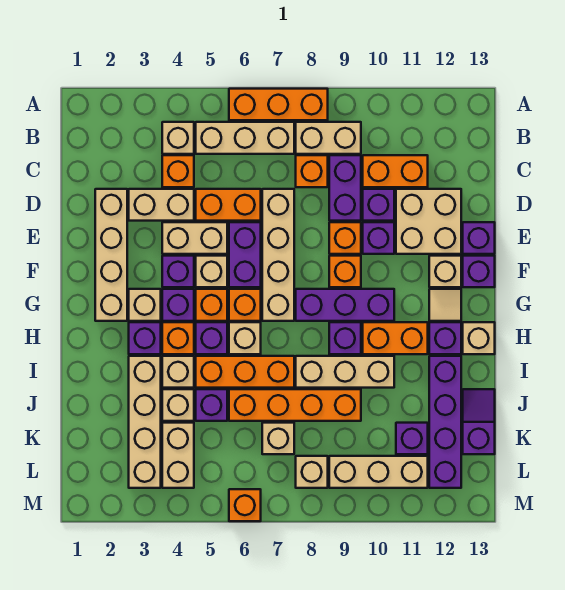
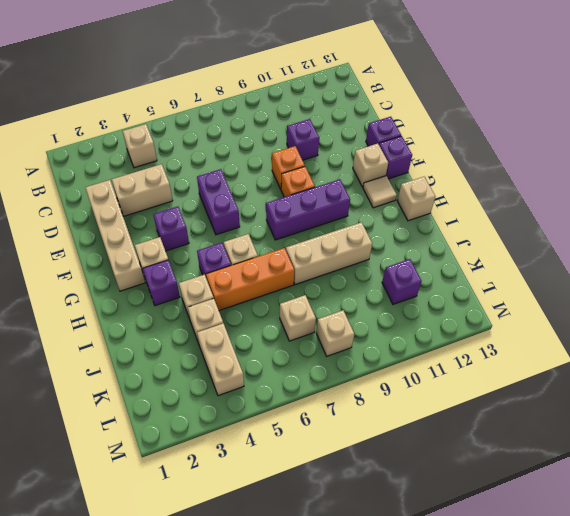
none -> orange 1x3 brick [229,89,328,120]
none -> tan 1x3 brick [196,122,294,154]
none -> tan 1x2 brick [296,122,361,154]
none -> orange 1x1 brick [162,155,194,187]

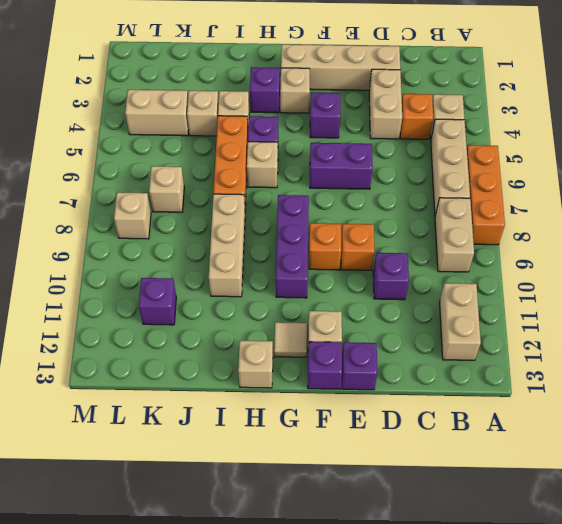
tan 1x2 brick [440,283,481,360] -> tan 1x2 brick moved to [162,222,227,254]
none -> orange 1x1 brick [296,155,328,187]
none -> purple 1x2 brick [329,155,361,221]
none -> orange 1x2 brick [363,155,428,187]
none -> orange 1x2 brick [196,189,261,221]

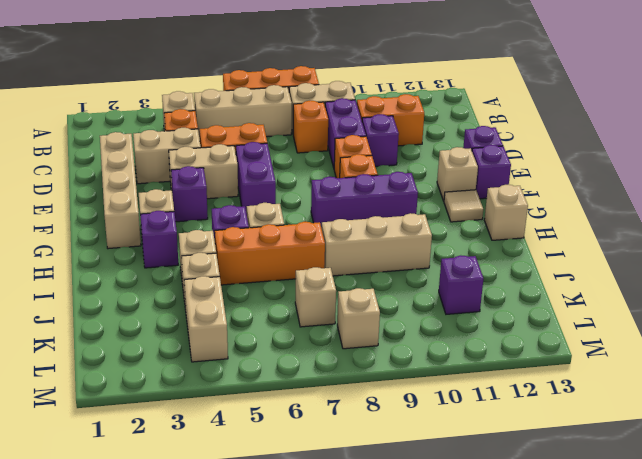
none -> tan 1x4 brick [262,189,294,321]
none -> tan 2x2 brick [396,189,461,254]
none -> purple 1x1 brick [363,222,394,254]
none -> tan 1x1 brick [196,256,227,287]

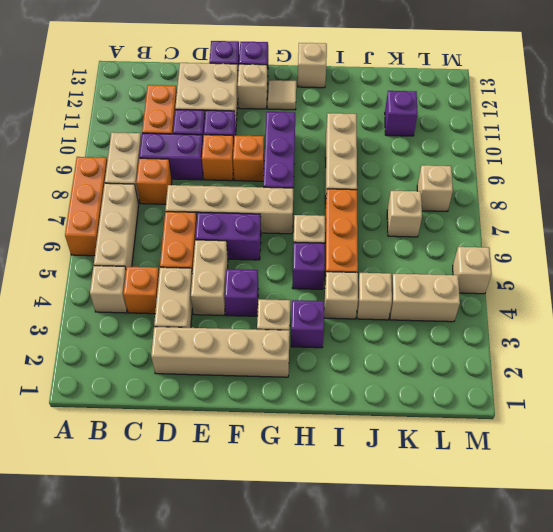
tan 1x1 brick [453,247,492,294] -> tan 1x1 brick moved to [196,256,227,287]
none -> purple 1x1 brick [162,289,194,321]
none -> orange 1x1 brick [196,289,227,321]
none -> orange 1x1 brick [229,289,261,321]
none -> orange 1x1 brick [162,322,194,354]

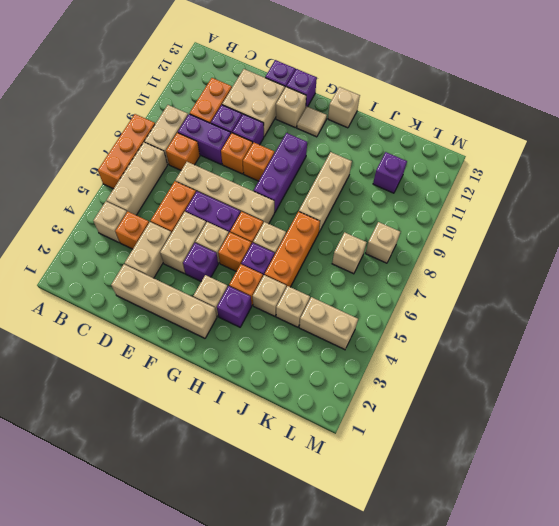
none -> purple 1x1 brick [162,289,194,321]
none -> purple 1x1 brick [329,322,361,354]
none -> orange 1x2 brick [363,322,428,354]
none -> purple 1x1 brick [429,322,461,354]

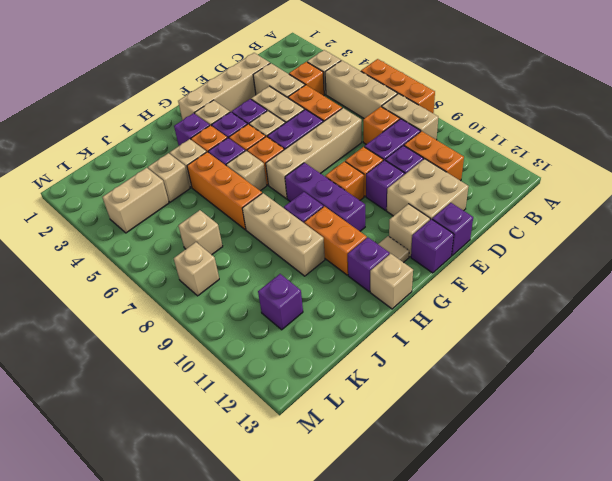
none -> tan 1x4 brick [129,356,161,488]
none -> purple 1x4 brick [429,356,461,488]
none -> purple 1x1 brick [196,389,227,421]
none -> orange 1x4 brick [229,389,361,421]

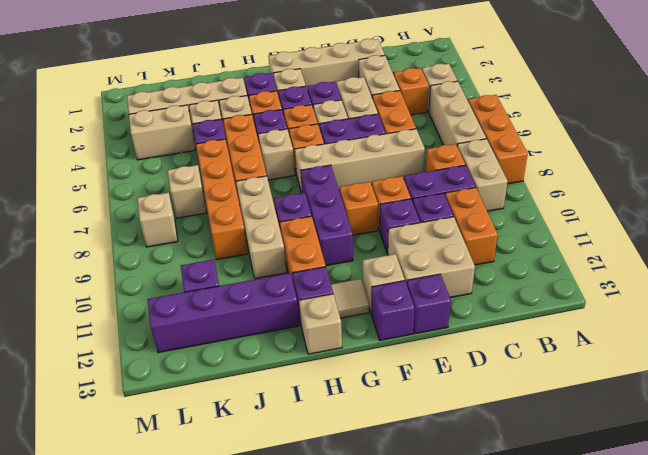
none -> purple 1x2 slope [463,389,495,454]
none -> tan 1x3 brick [329,456,428,488]
none -> orange 1x1 brick [229,489,261,521]

